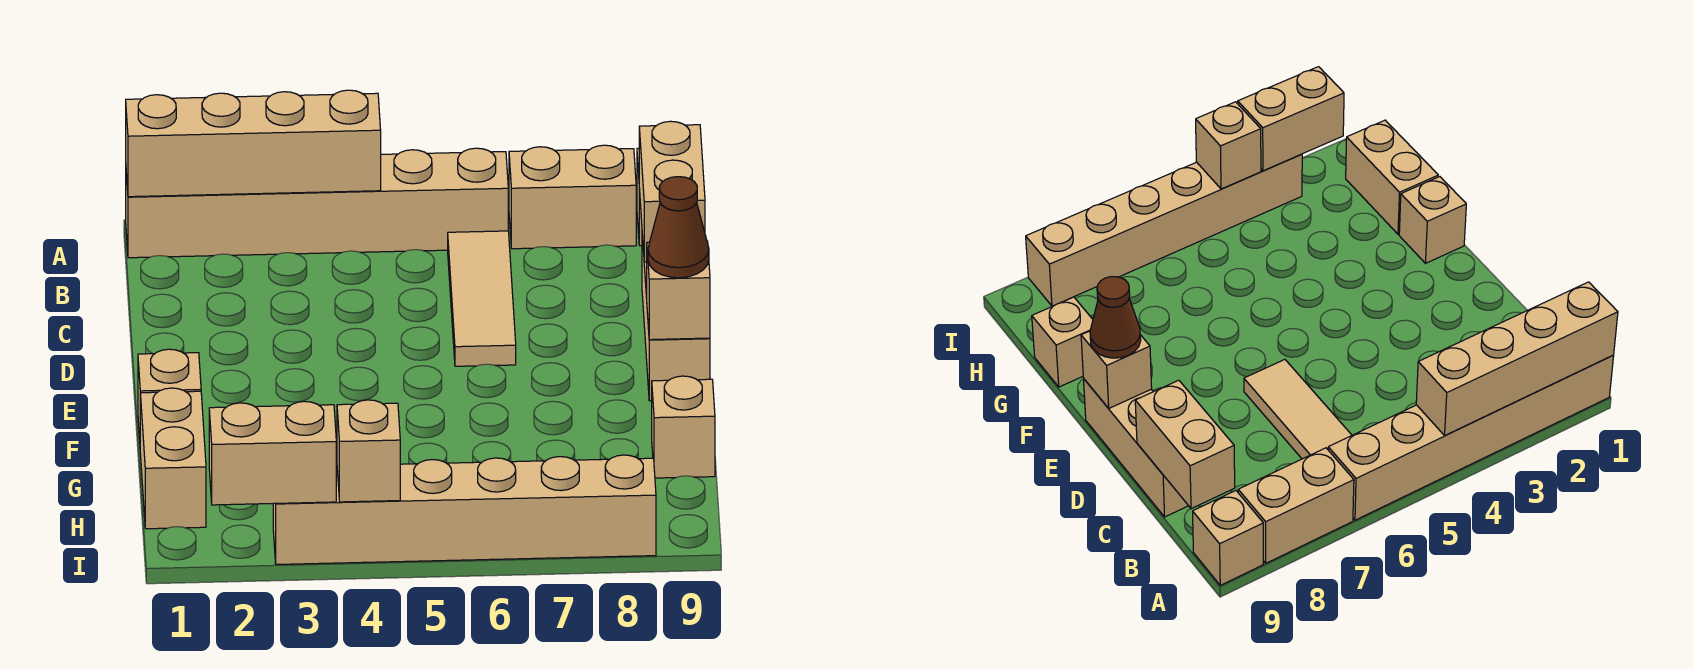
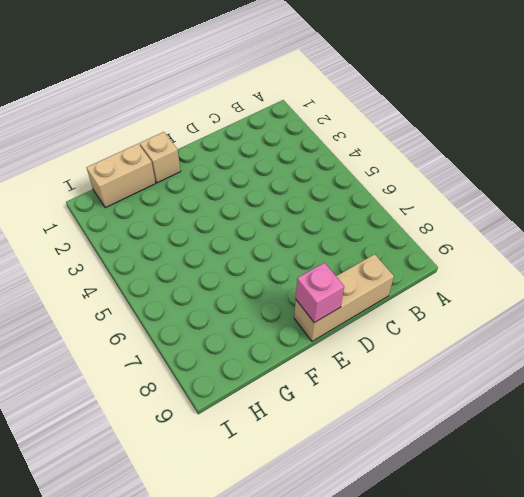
pink 1x1 brick [296,263,344,323] -> tan 1x1 brick [647,241,710,340]
none -> tan 1x6 brick [126,148,508,258]
none -> tan 1x2 brick [509,145,636,249]
none -> tan 1x1 brick [1193,491,1263,585]

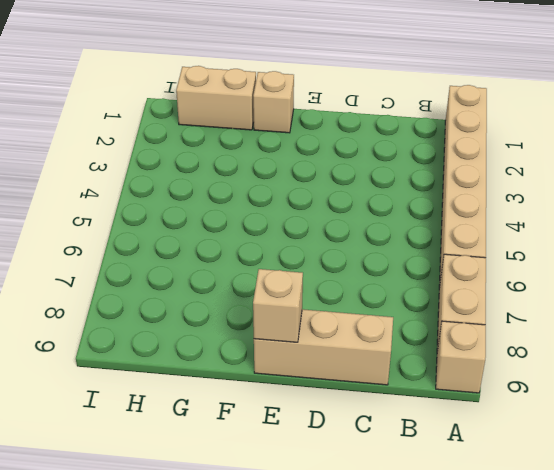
none -> tan 1x3 tile [448,231,516,366]
none -> tan 1x1 brick [652,376,715,478]
none -> tan 1x6 brick [273,455,656,564]

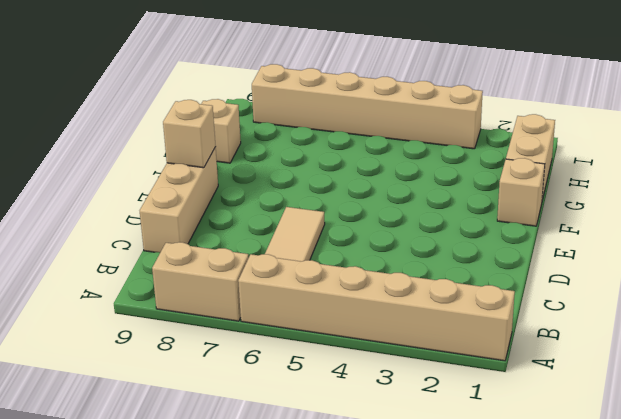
none -> tan 1x1 brick [1193,491,1263,585]
none -> tan 1x4 brick [126,90,381,197]
none -> tan 1x2 brick [639,121,705,262]

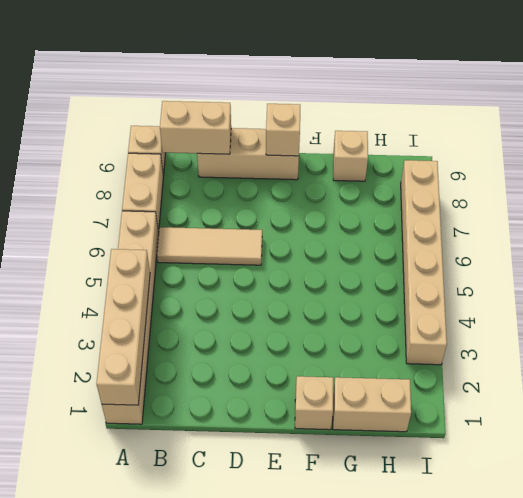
none -> tan 1x2 brick [209,401,336,505]
none -> tan 1x1 brick [337,400,400,502]
none -> brown 1x1 cone [648,177,709,278]

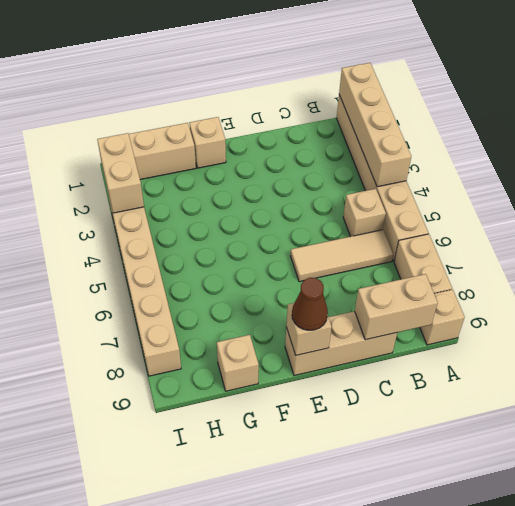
tan 1x1 brick [343,189,386,237] -> tan 1x1 brick moved to [337,400,400,502]

